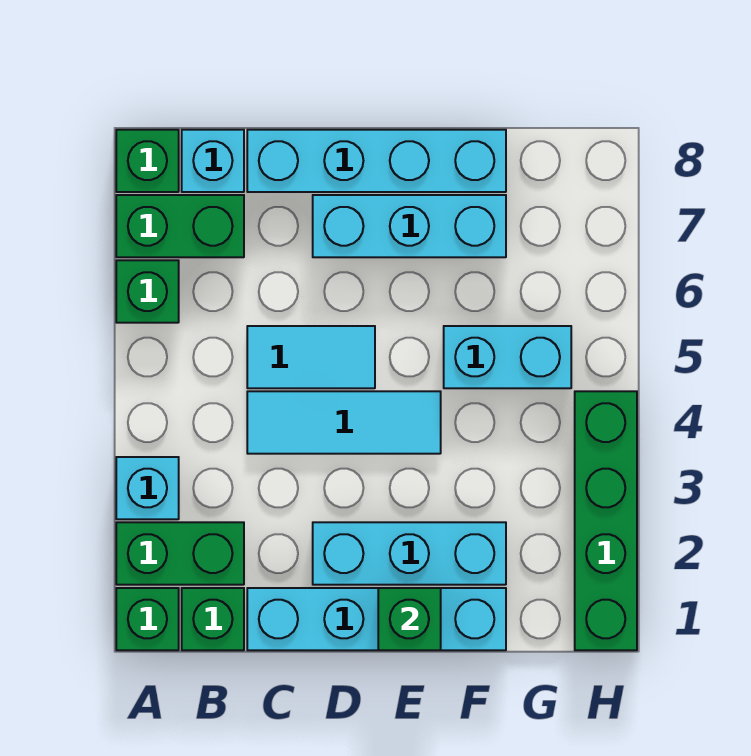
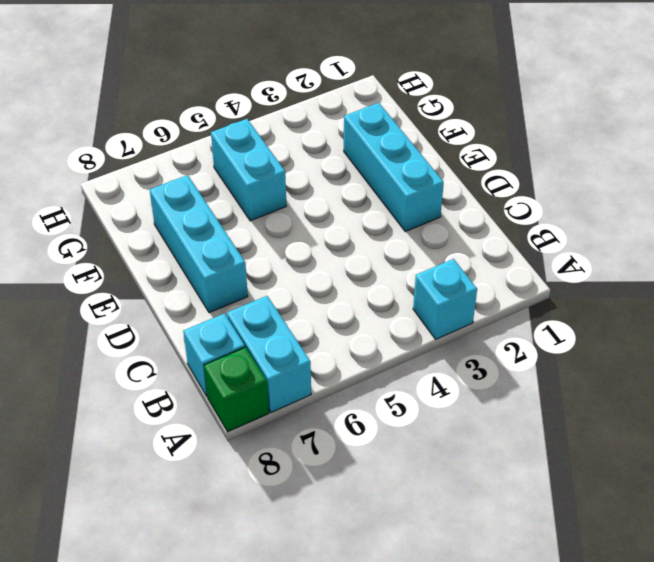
cyan 1x2 brick [227,296,311,412] -> green 1x2 brick [116,195,244,257]
none -> green 1x1 brick [116,588,179,650]
none -> green 1x2 brick [116,522,244,585]
none -> green 1x1 brick [116,260,179,323]

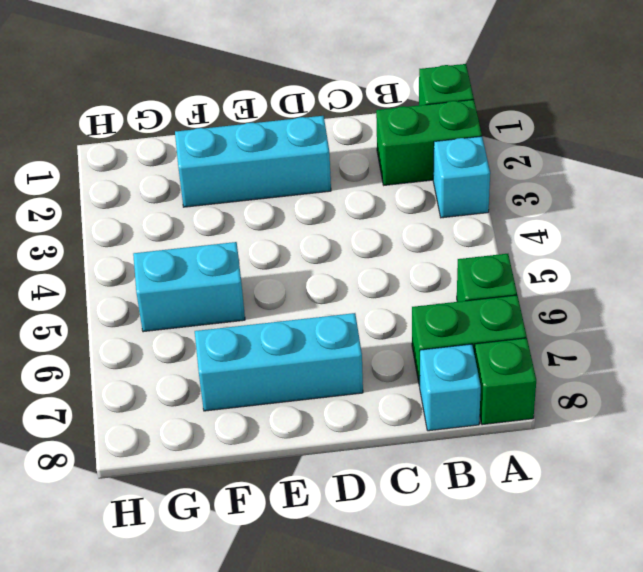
none -> green 1x1 brick [182,588,244,650]
none -> cyan 1x4 brick [247,588,506,650]
none -> cyan 1x3 tile [247,391,441,454]

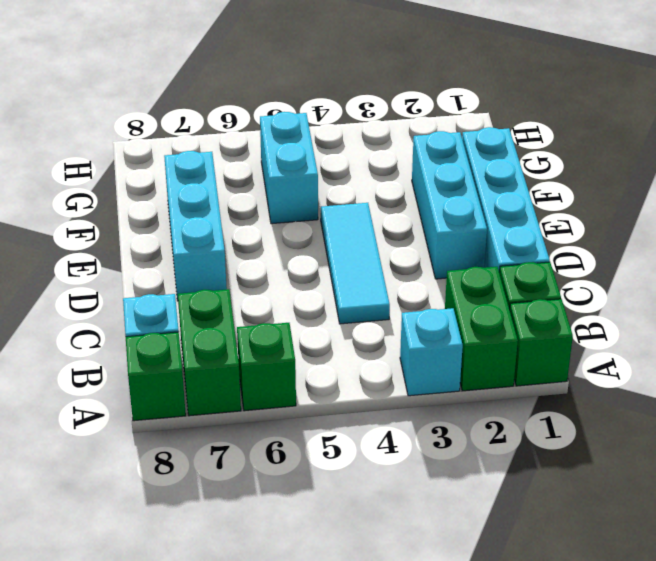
none -> cyan 1x2 tile [247,326,375,388]
none -> cyan 1x4 brick [247,130,506,192]
none -> green 1x4 brick [575,391,637,650]

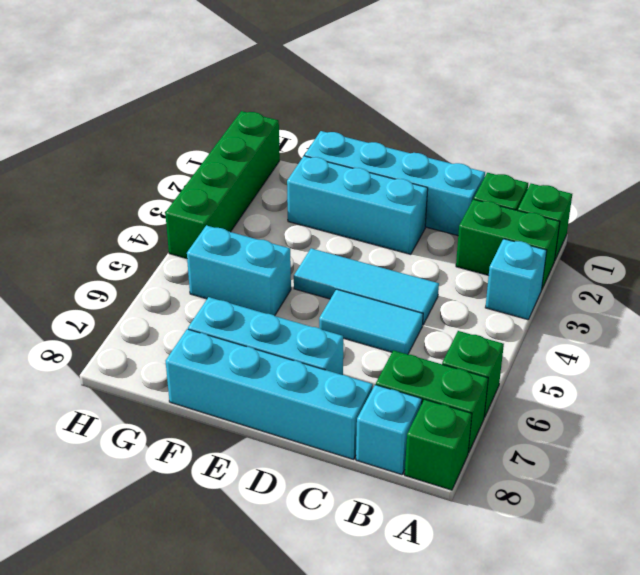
none -> green 1x1 brick [378,588,441,650]

